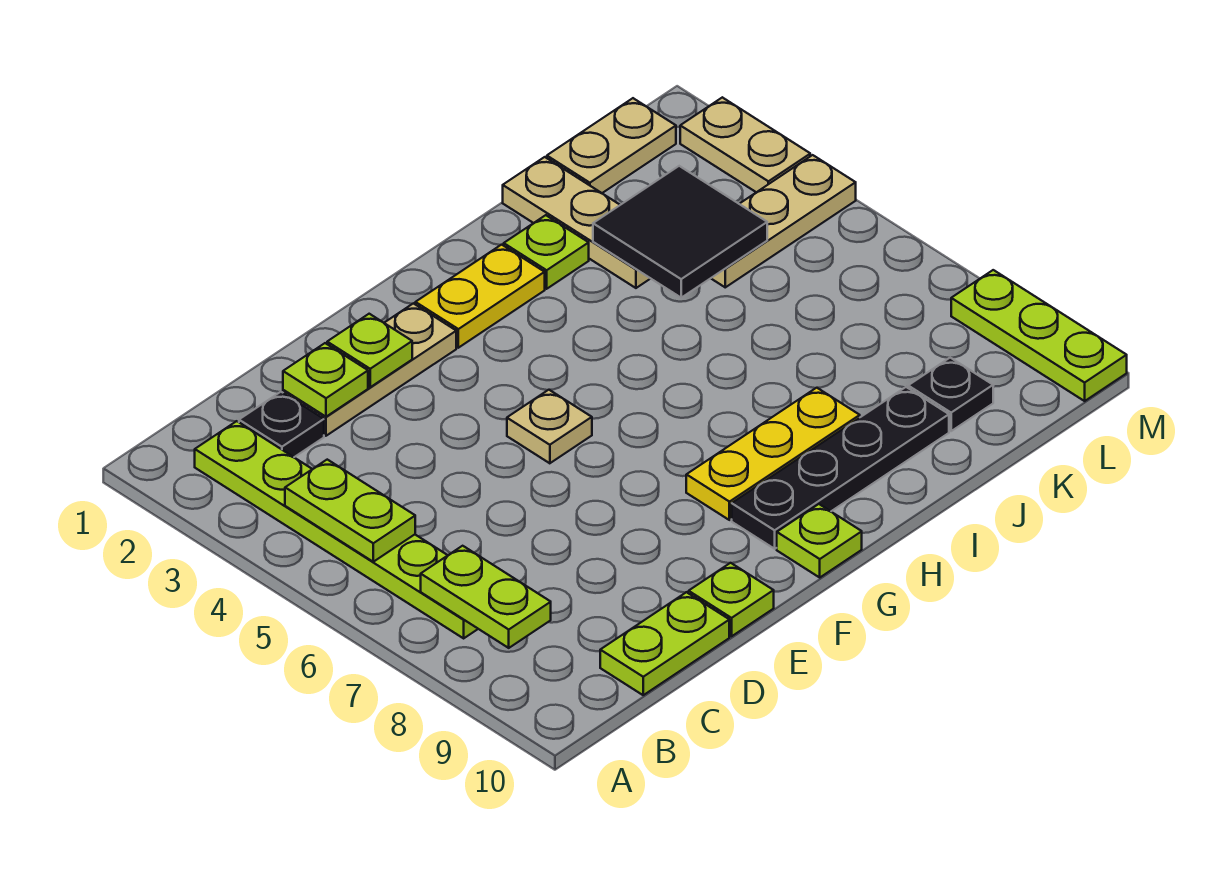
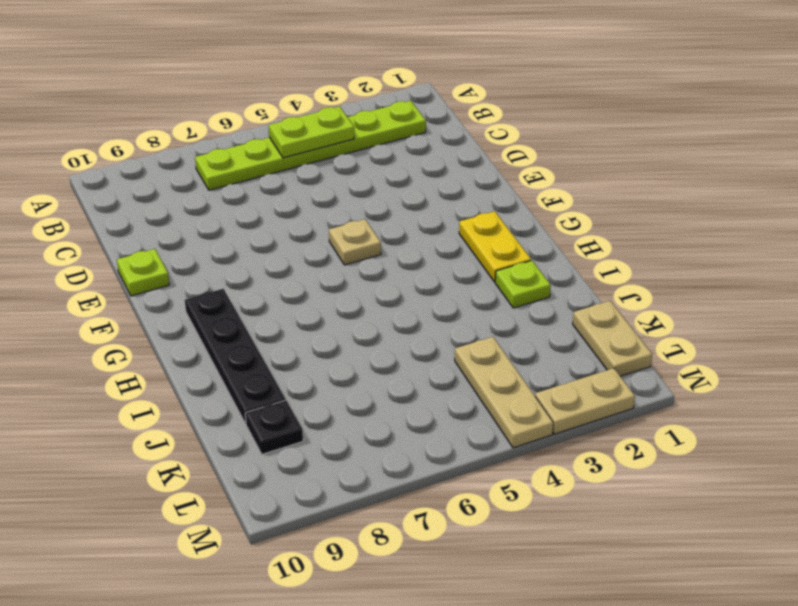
none -> black 1x1 plate [239,392,324,457]
none -> lime 1x2 plate [600,592,729,695]
none -> tan 1x3 plate [283,303,456,436]

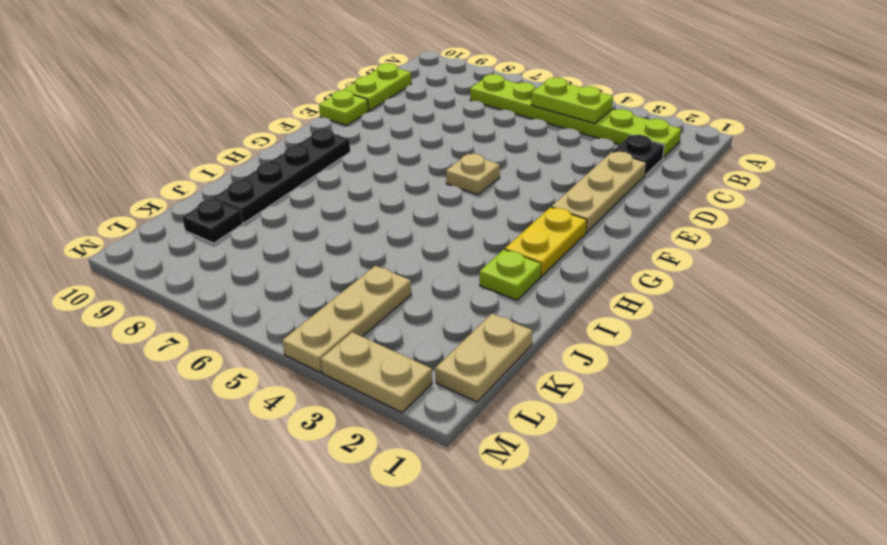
none -> yellow 1x3 plate [686,388,860,520]
none -> lime 1x1 plate [777,504,862,577]
none -> tan 1x3 plate [503,157,651,288]

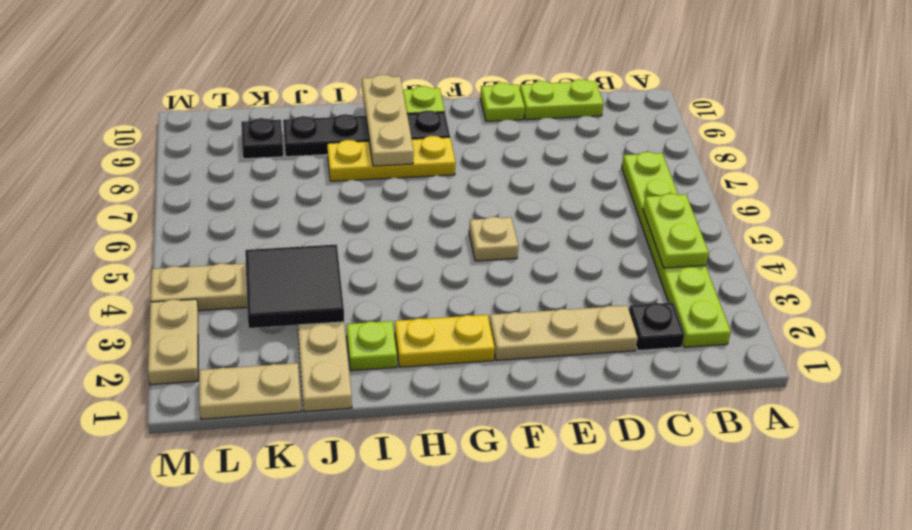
tan 1x3 plate [362,75,414,166] -> none
none -> lime 1x3 plate [951,270,1127,401]
none -> lime 1x2 plate [421,546,551,648]
none -> lime 1x1 plate [283,343,368,417]

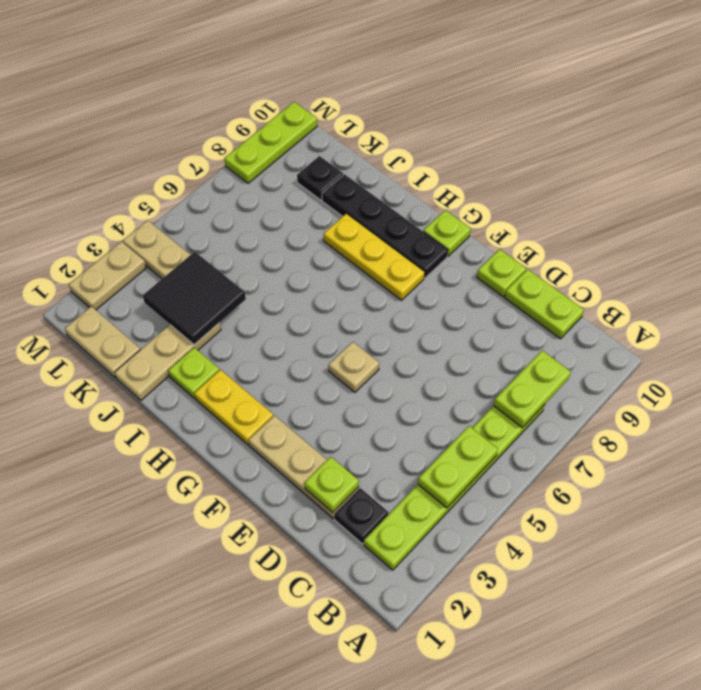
none -> lime 1x1 plate [327,314,412,387]

